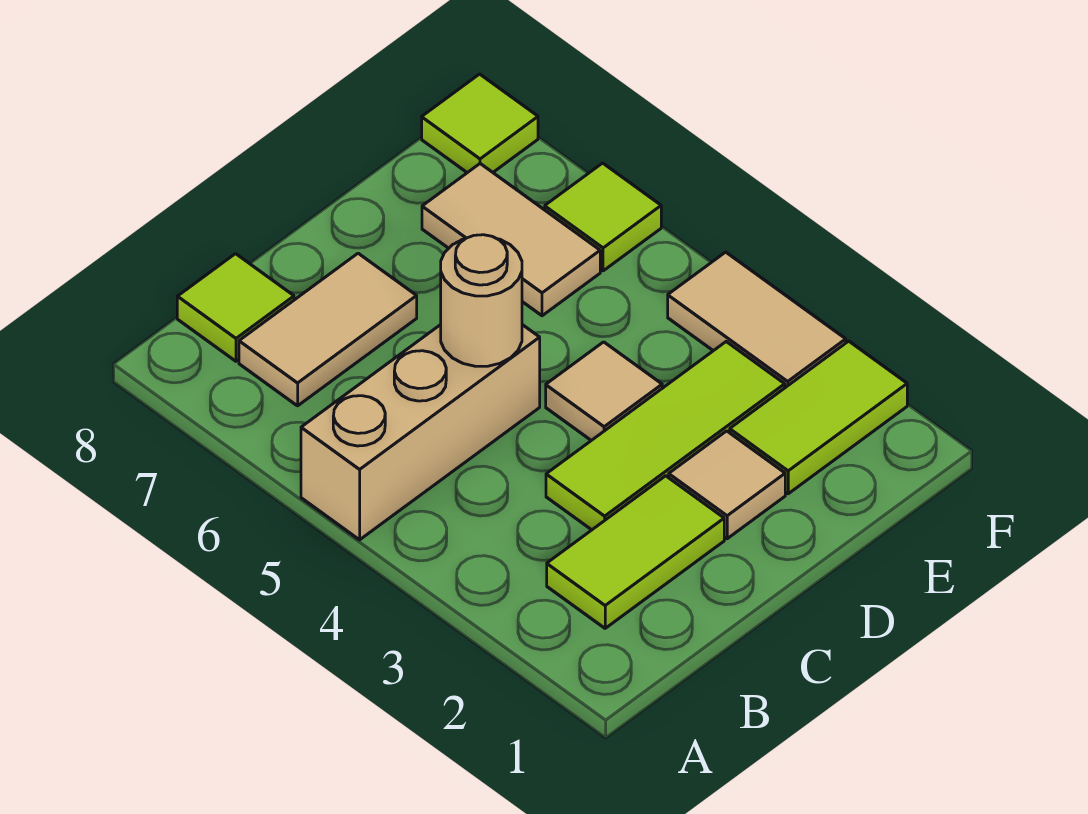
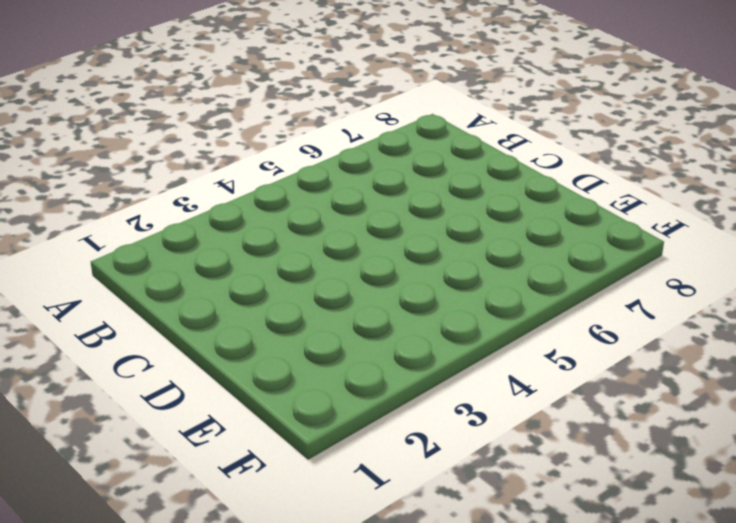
none -> tan 1x3 brick [301,325,540,540]
none -> lime 1x2 tile [547,476,724,628]
none -> tan 1x2 tile [239,253,417,406]

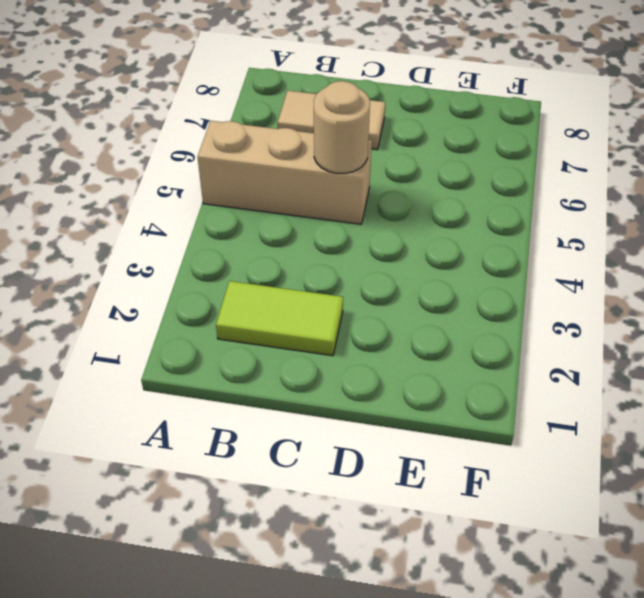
none -> lime 1x1 tile [177,254,294,361]
none -> lime 1x3 tile [546,342,785,530]
none -> tan 1x1 tile [669,431,785,539]

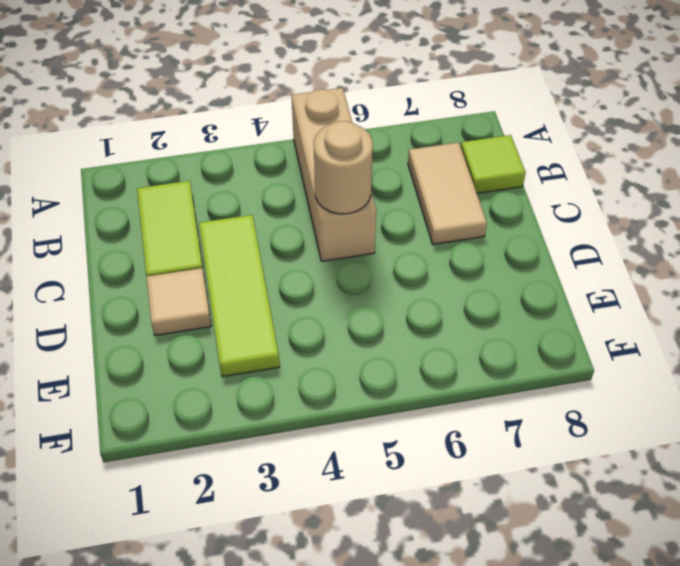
none -> tan 1x1 tile [546,342,662,440]
none -> lime 1x2 tile [730,341,907,494]
none -> tan 1x2 tile [422,164,600,316]

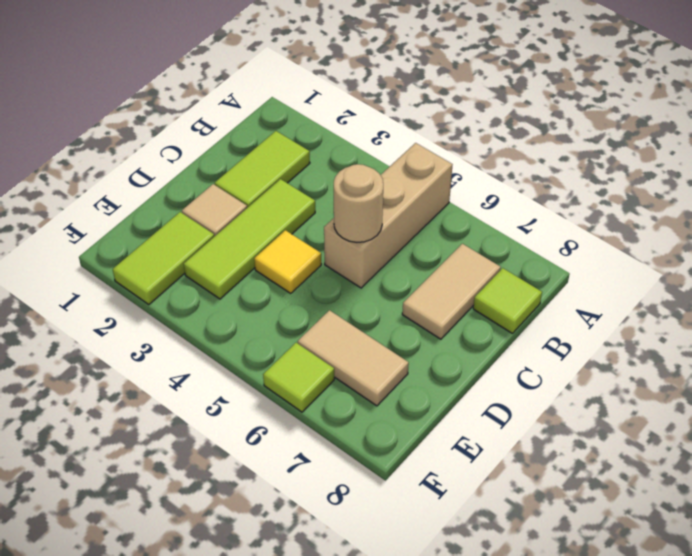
yellow 1x1 tile [254,230,321,293] -> tan 1x1 tile [546,342,662,440]
none -> tan 1x2 tile [668,252,846,388]
none -> lime 1x1 tile [422,74,538,173]

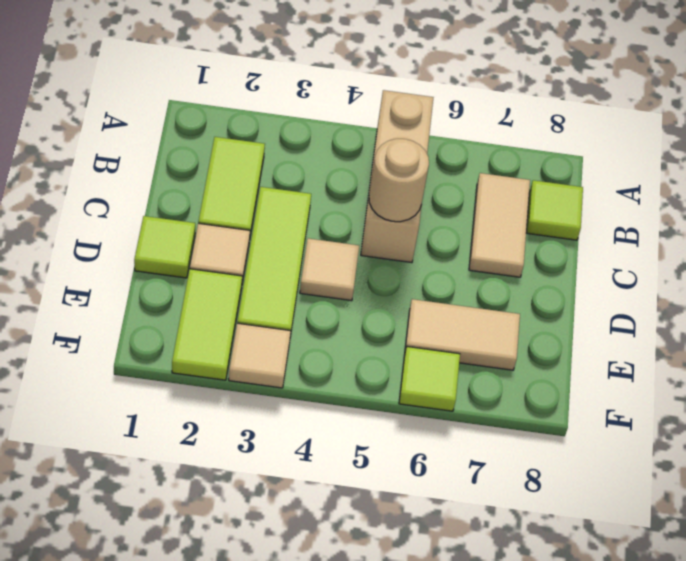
lime 1x1 tile [134,216,195,278] -> lime 1x1 tile moved to [422,74,538,173]
tan 1x1 tile [229,323,291,388] -> tan 1x2 tile [668,252,846,388]

